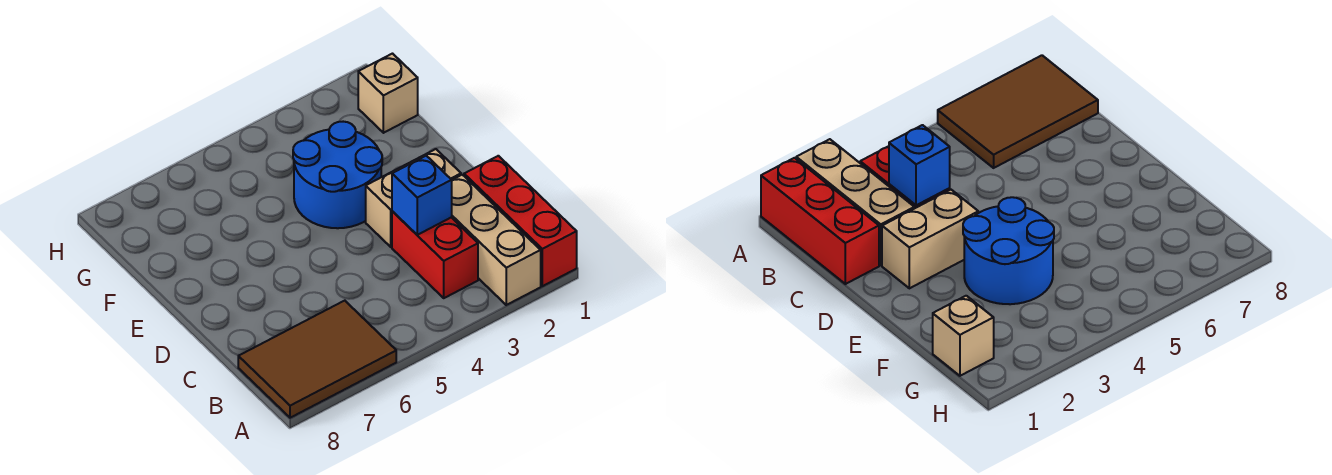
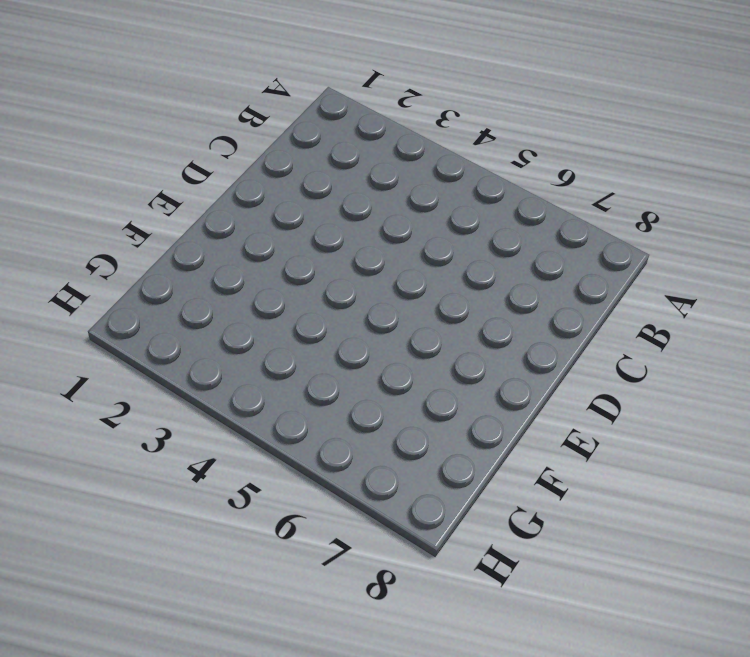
none -> red 1x3 brick [464,156,577,286]
none -> tan 1x3 brick [451,175,541,305]

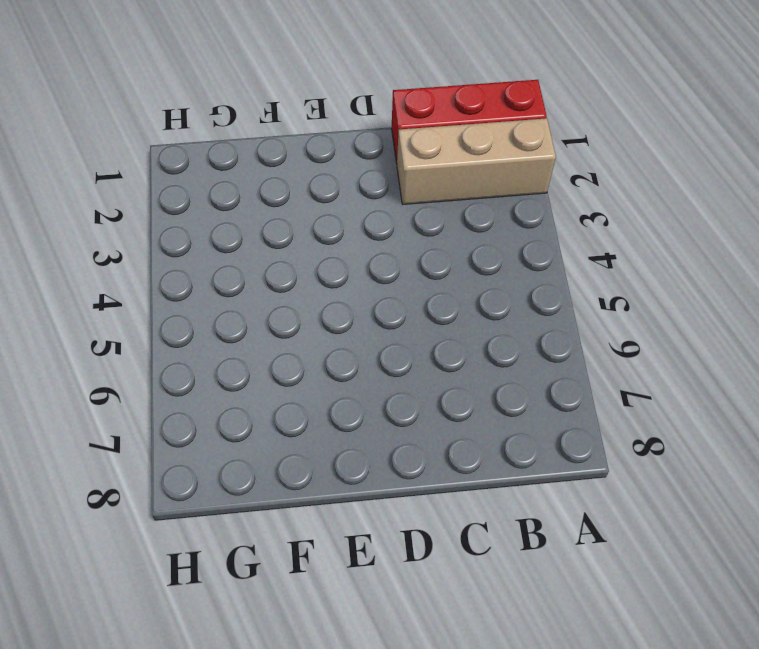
none -> brown 2x3 tile [238,301,396,418]
none -> red 1x2 brick [392,211,478,298]

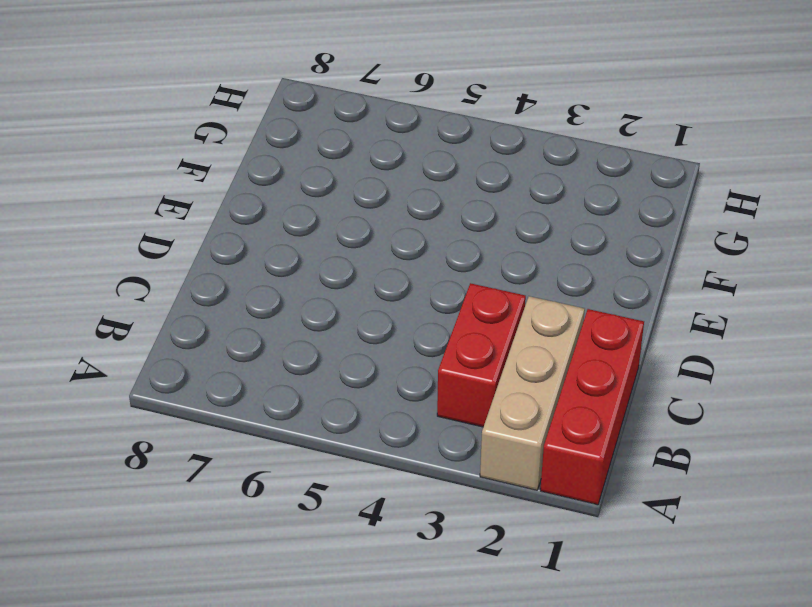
none -> brown 2x3 tile [238,301,396,418]
none -> tan 1x2 brick [366,149,461,247]

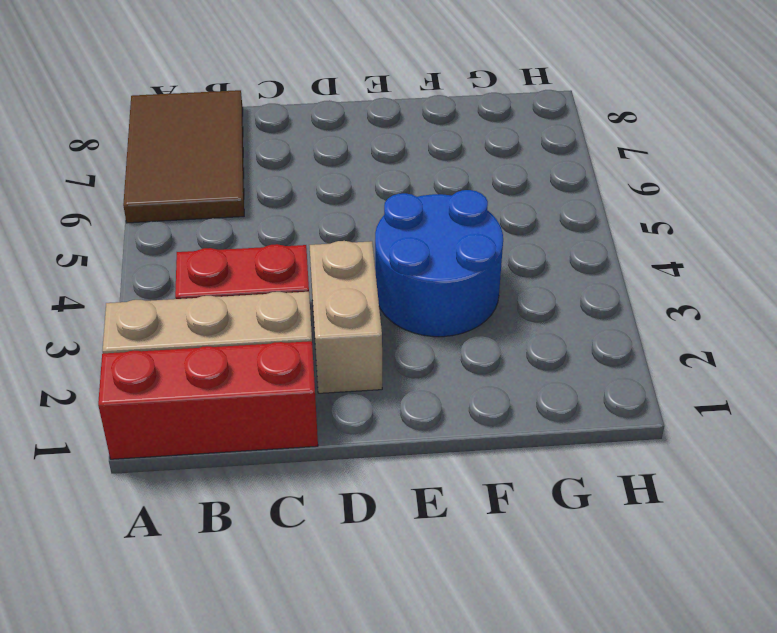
none -> tan 1x1 brick [358,54,418,133]
none -> blue 1x1 brick [392,156,452,235]

